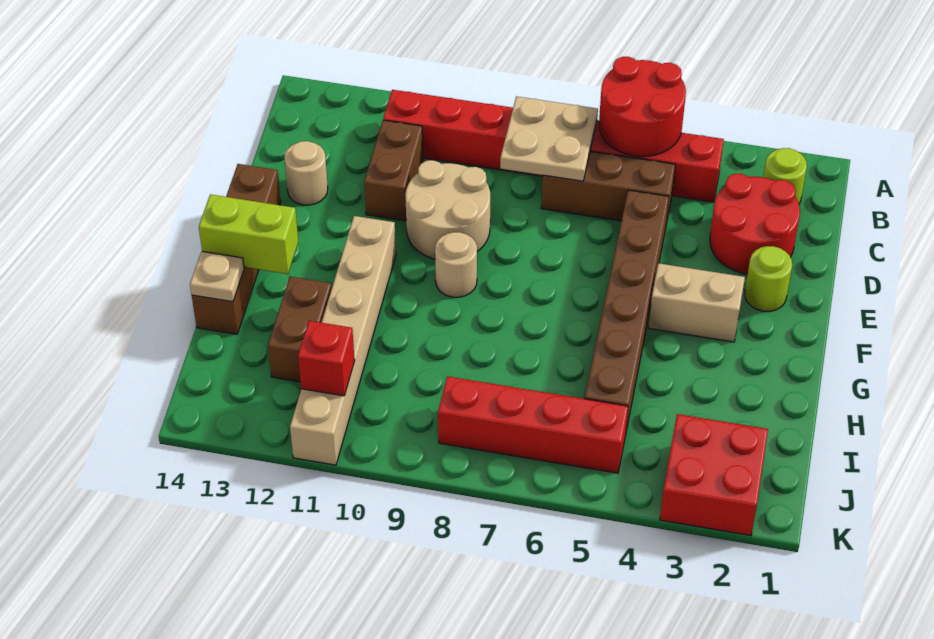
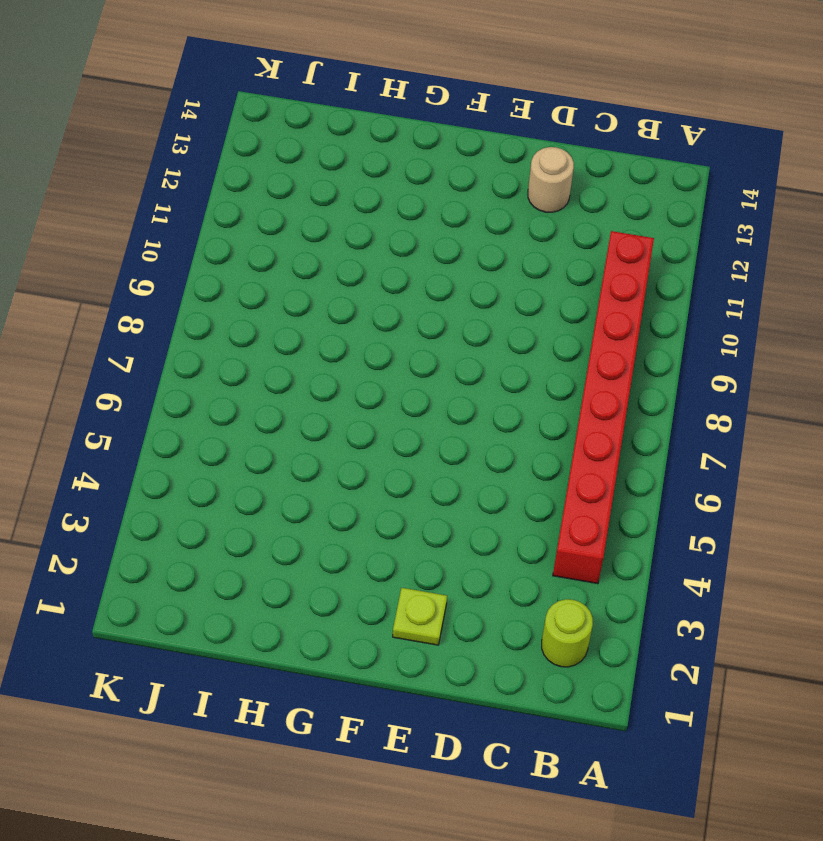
lime 1x1 plate [393,588,447,645] -> lime 1x1 round brick [745,246,792,312]
none -> red 2x2 round brick [710,174,800,274]
none -> brown 1x3 brick [541,151,675,224]
none -> brown 1x2 brick [364,120,423,221]

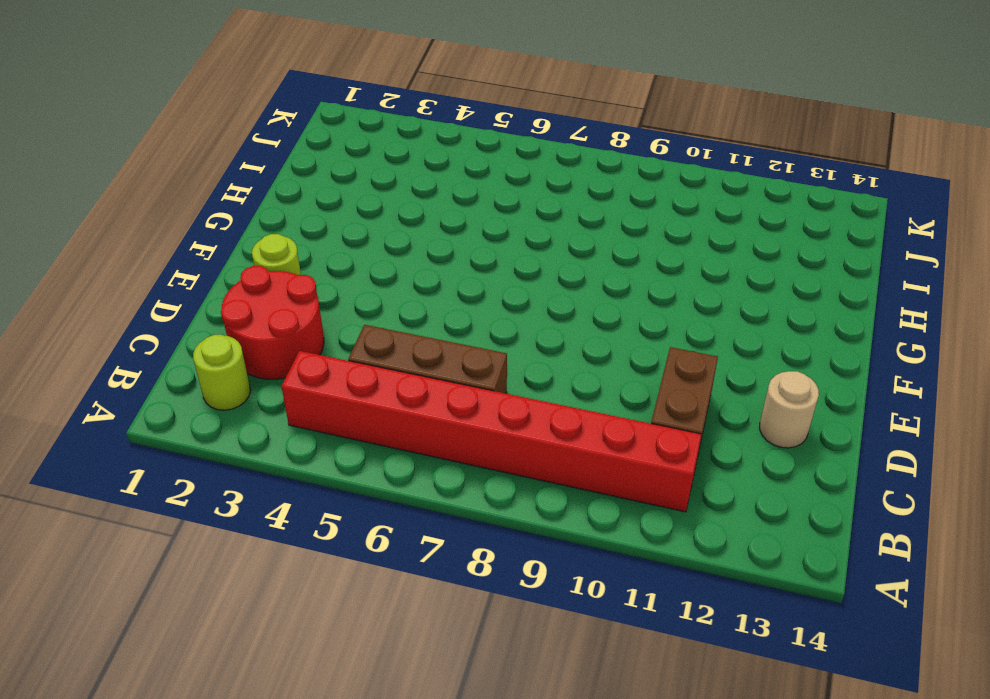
none -> brown 1x6 brick [585,190,669,431]
none -> tan 2x2 round brick [405,160,490,259]
none -> brown 1x4 brick [192,164,281,334]

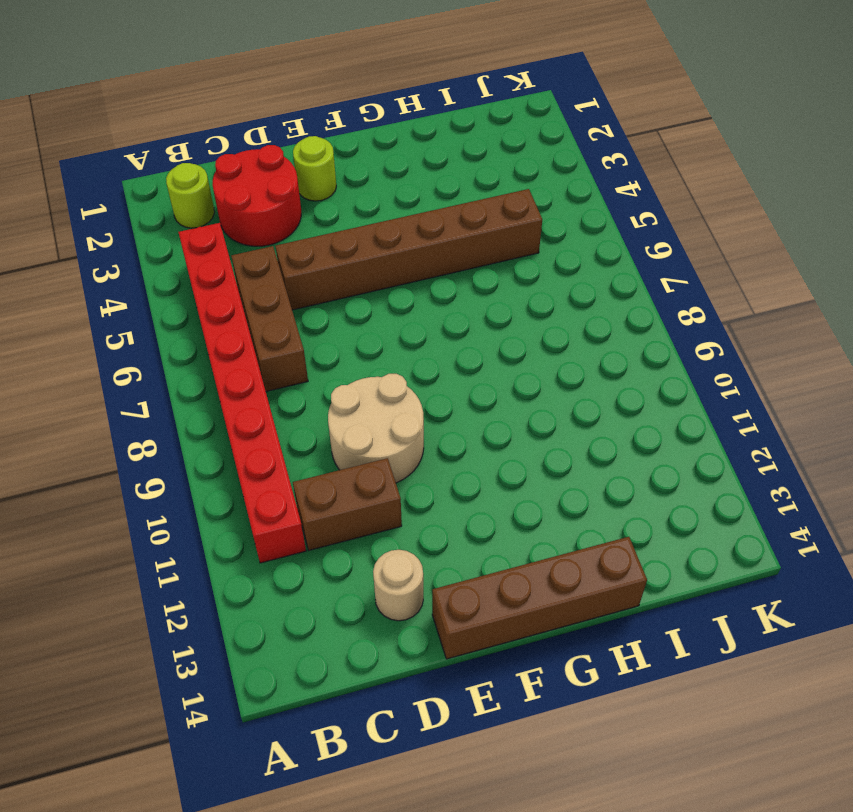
none -> tan 1x2 brick [649,263,745,342]
none -> tan 1x1 round brick [435,232,477,297]
none -> tan 1x6 brick [290,216,396,465]

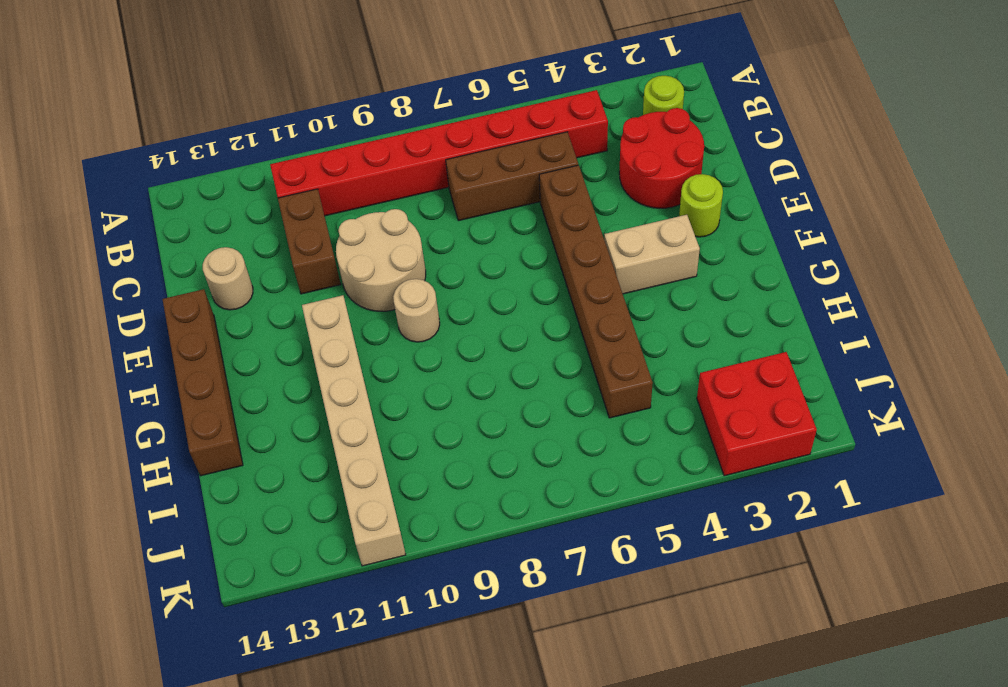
none -> brown 1x2 brick [268,277,332,382]
none -> red 1x4 brick [438,376,628,473]
none -> red 2x2 round brick [599,57,686,157]

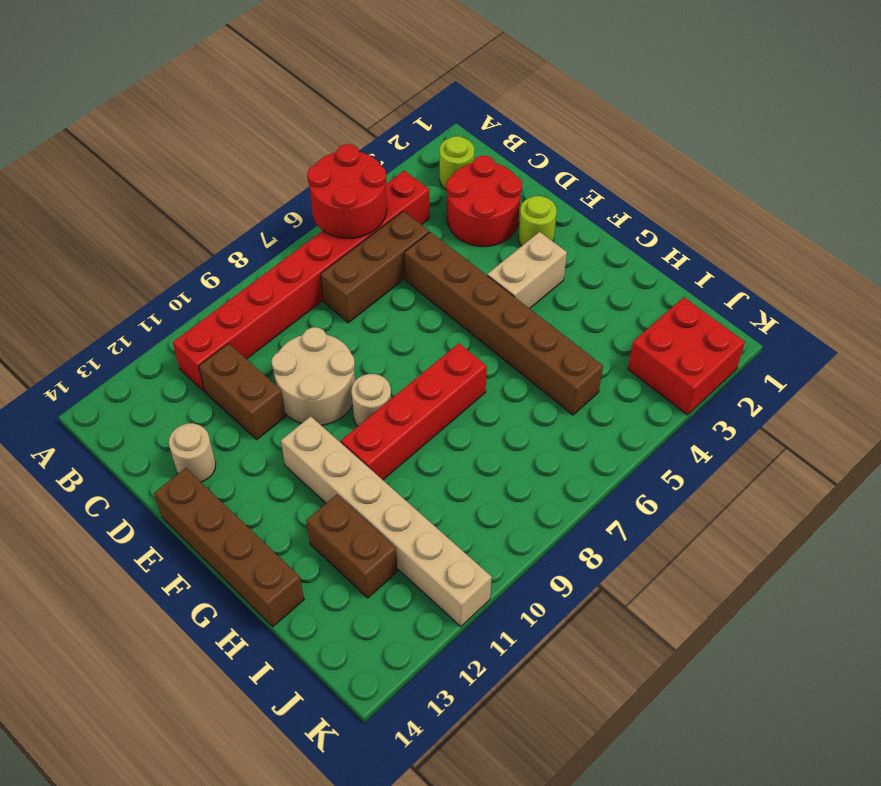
red 1x4 brick [341,343,487,480] -> red 1x4 brick moved to [438,376,628,473]
none -> tan 2x2 plate [500,96,598,181]
none -> lime 1x2 brick [199,194,298,274]
none -> tan 1x1 plate [190,251,244,302]

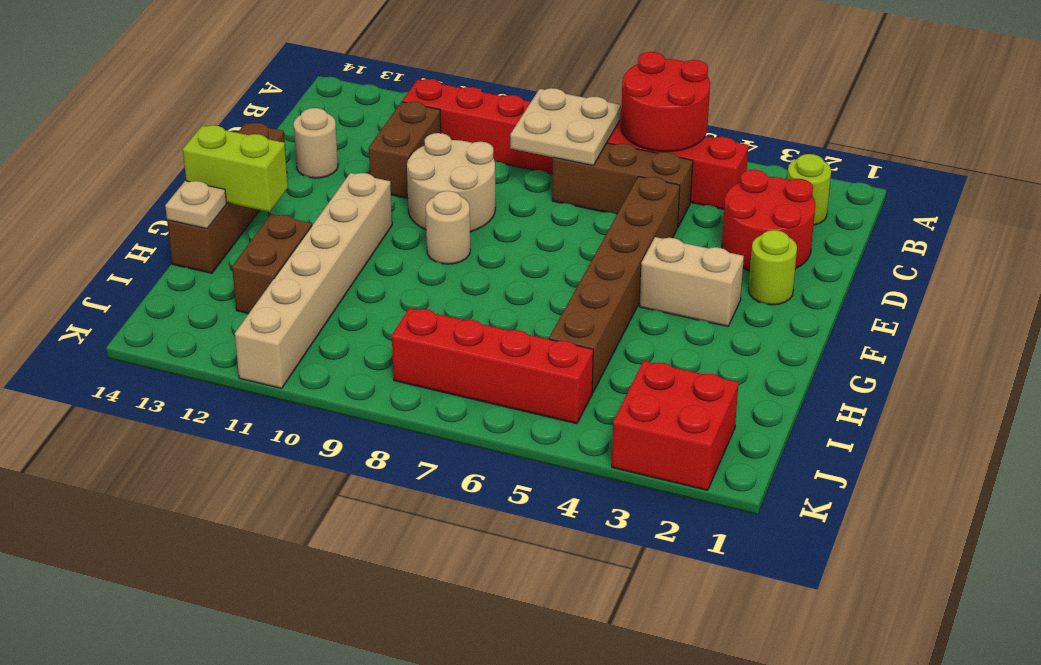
none -> red 1x1 brick [298,321,355,396]

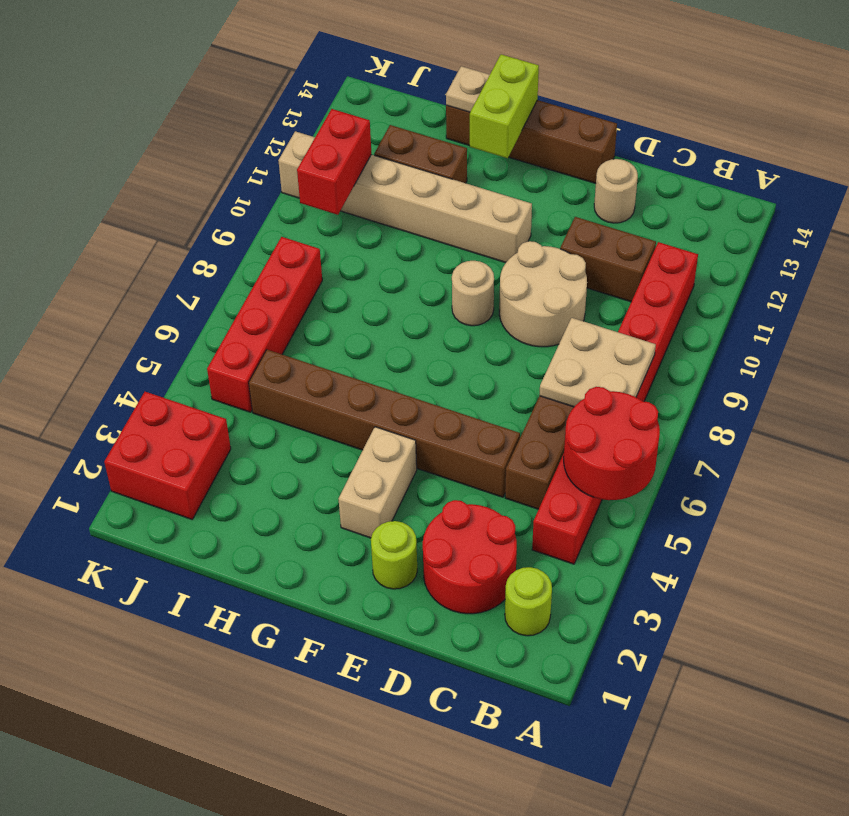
red 1x2 brick [297,109,371,215] -> red 1x1 brick [298,321,355,396]

